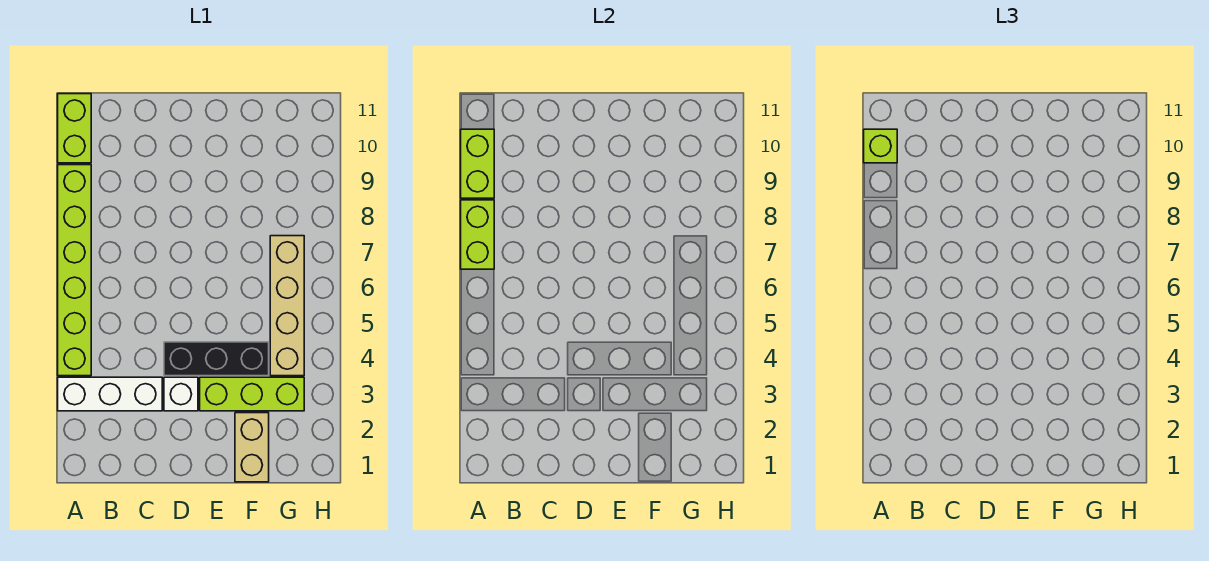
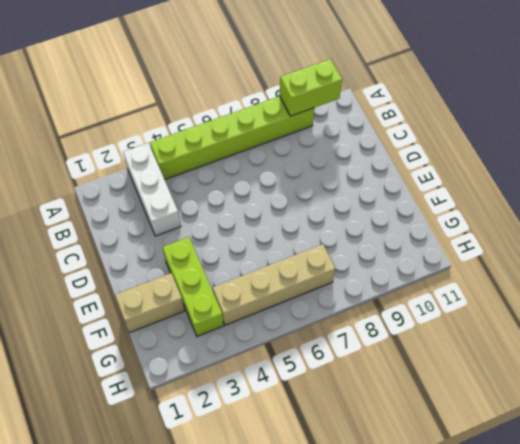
none -> lime 1x2 brick [58,94,91,163]
none -> white 1x1 brick [164,377,198,411]

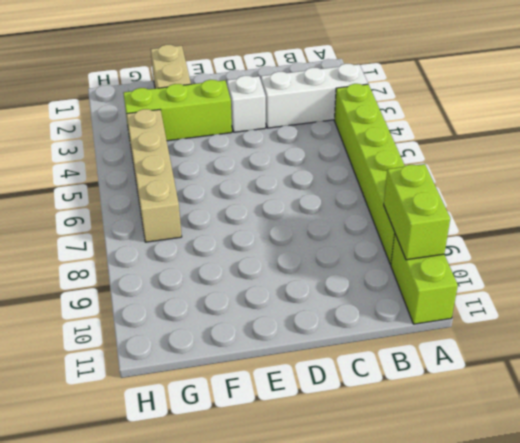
none -> black 1x3 brick [164,342,269,376]
none -> lime 1x2 brick [461,200,494,269]

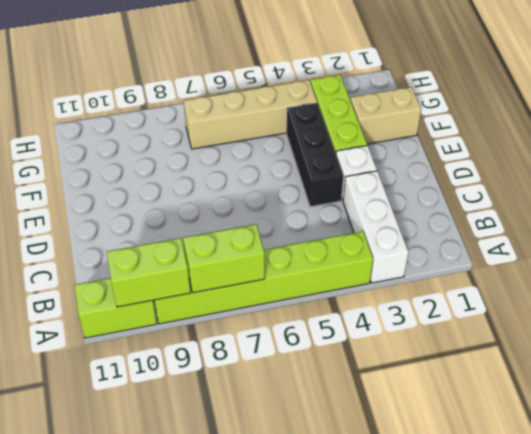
none -> lime 1x1 brick [864,129,897,163]

